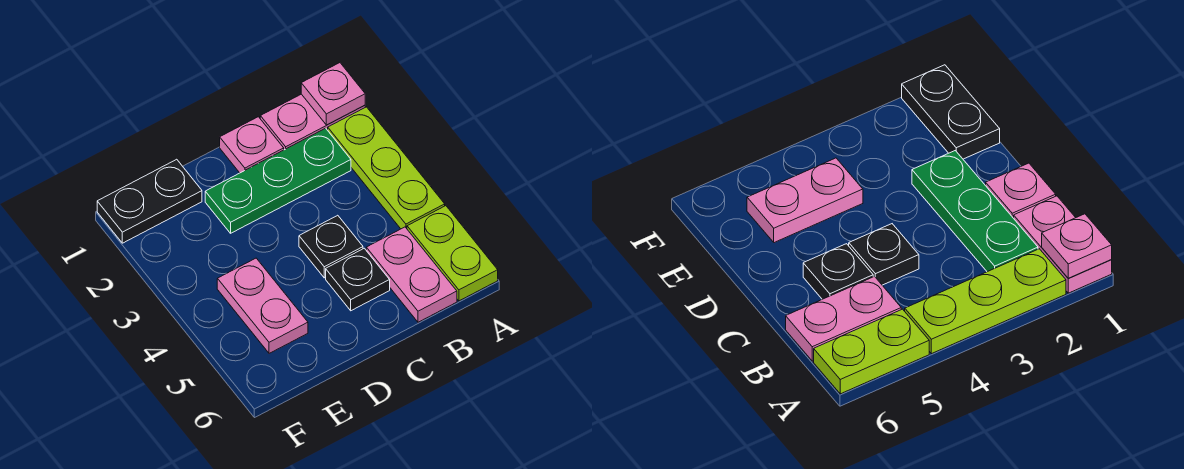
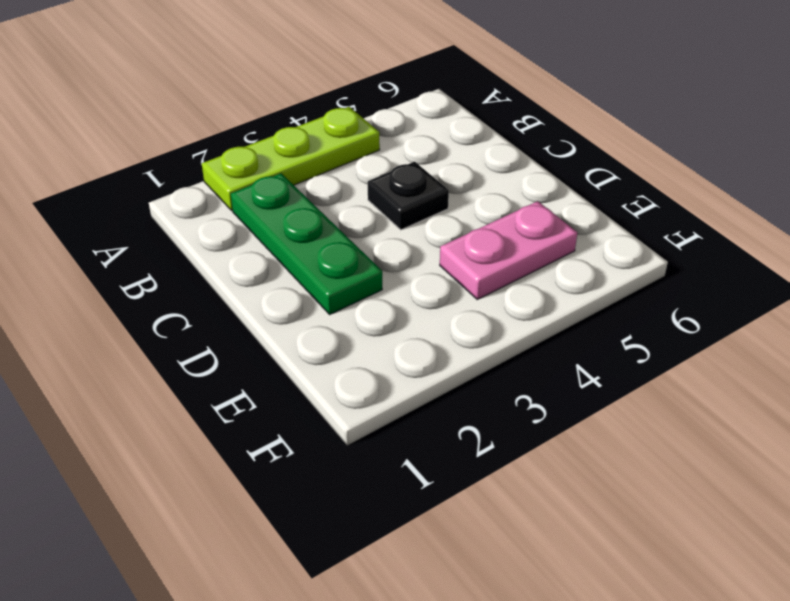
none -> pink 1x2 plate [260,94,365,150]
none -> lime 1x2 plate [407,206,498,301]

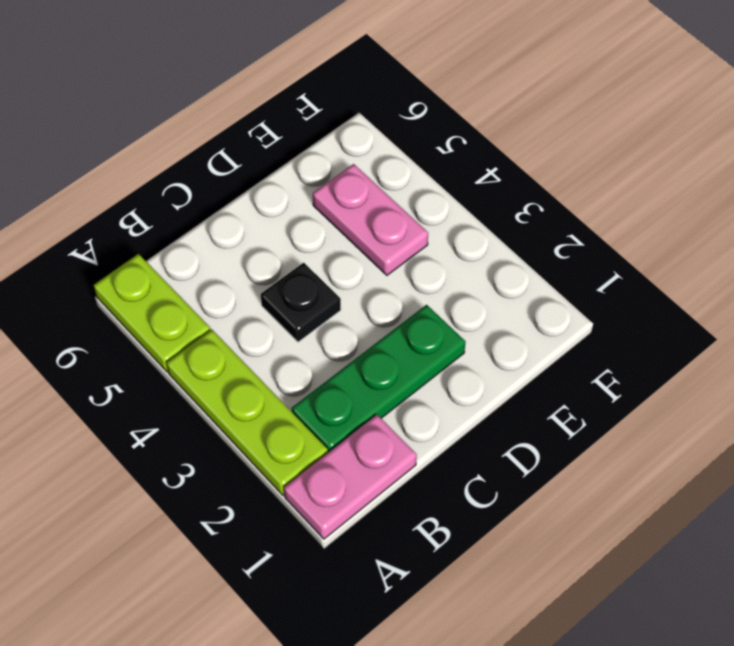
none -> pink 1x2 plate [366,227,457,322]
none -> pink 1x1 plate [220,117,284,173]

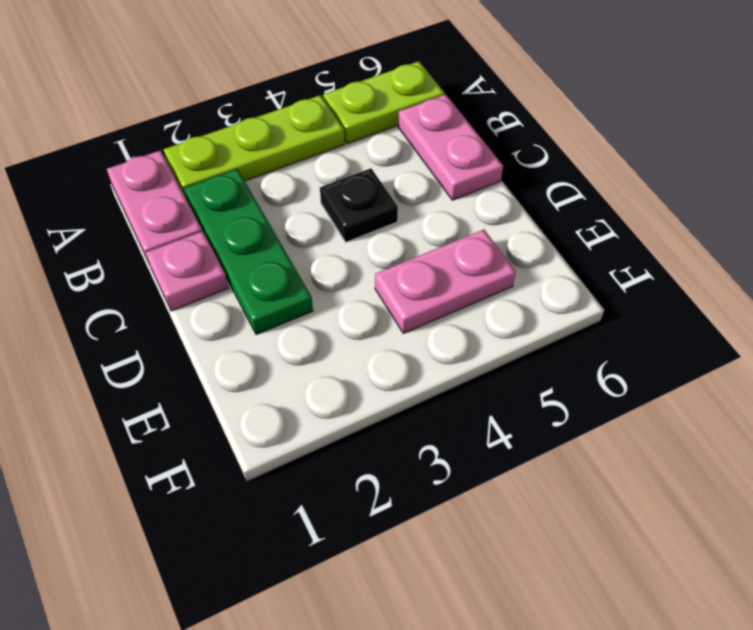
pink 1x2 plate [398,94,503,200] -> pink 1x2 plate turned to [366,227,457,322]
none -> black 1x1 plate [326,248,390,311]
none -> black 1x2 plate [97,159,202,243]

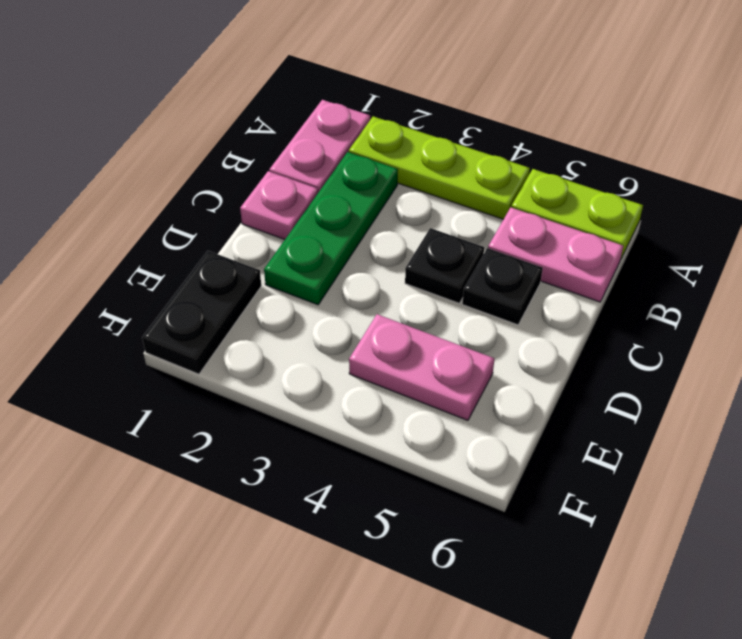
none -> pink 1x1 plate [301,63,365,125]

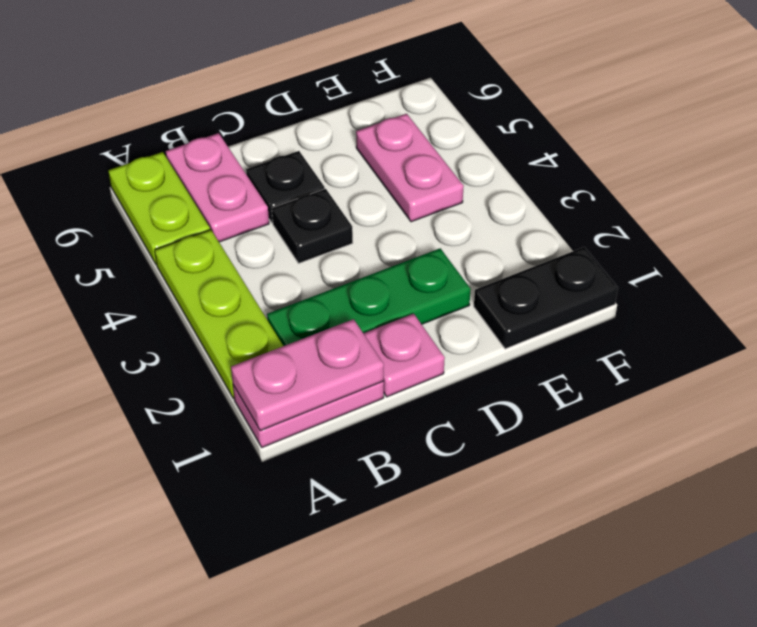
pink 1x2 plate [231,319,384,431] -> pink 1x1 plate [301,63,365,125]

